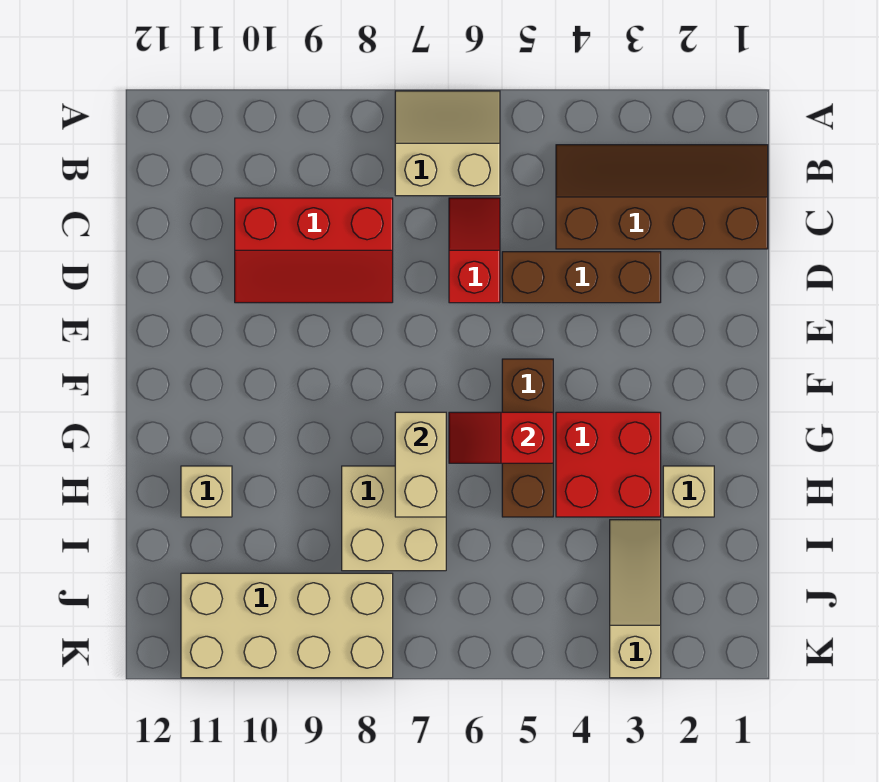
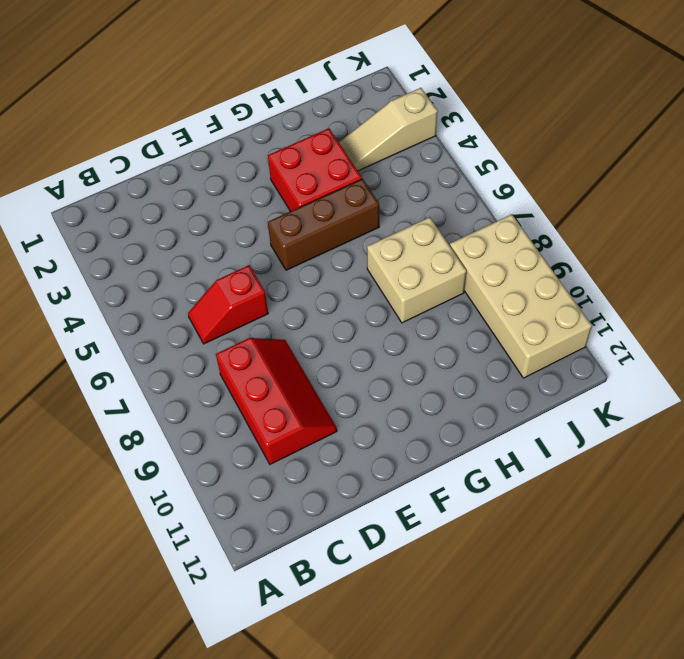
none -> tan 2x2 slope [395,91,500,196]
none -> brown 2x4 slope [556,145,768,249]
none -> brown 1x3 brick [502,252,661,303]

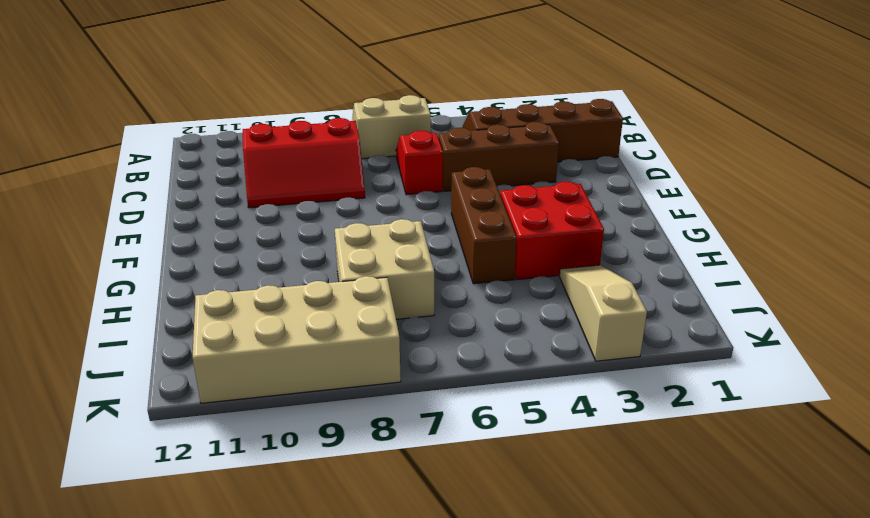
none -> tan 1x1 brick [663,466,714,517]
none -> tan 1x1 brick [181,466,232,517]
none -> red 1x2 slope [449,412,553,463]

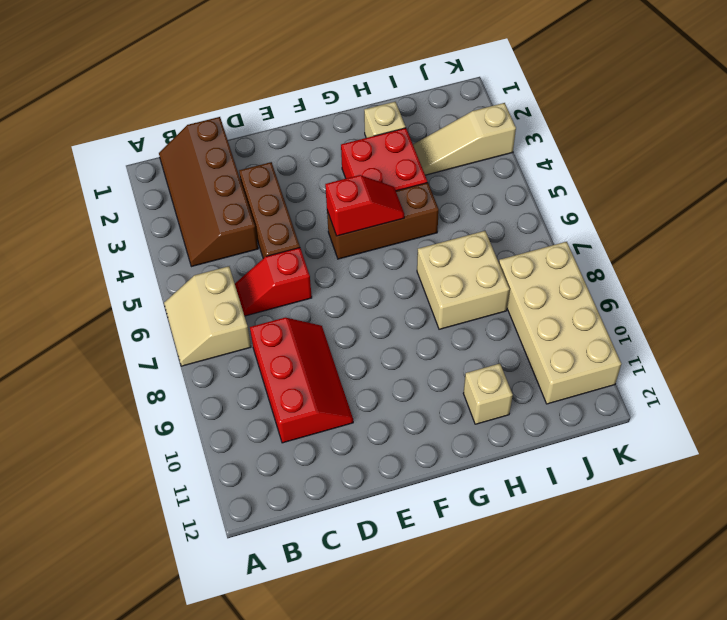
red 1x2 slope [325,175,404,236] -> red 1x2 slope turned to [449,412,553,463]
none -> tan 1x2 brick [395,412,446,517]

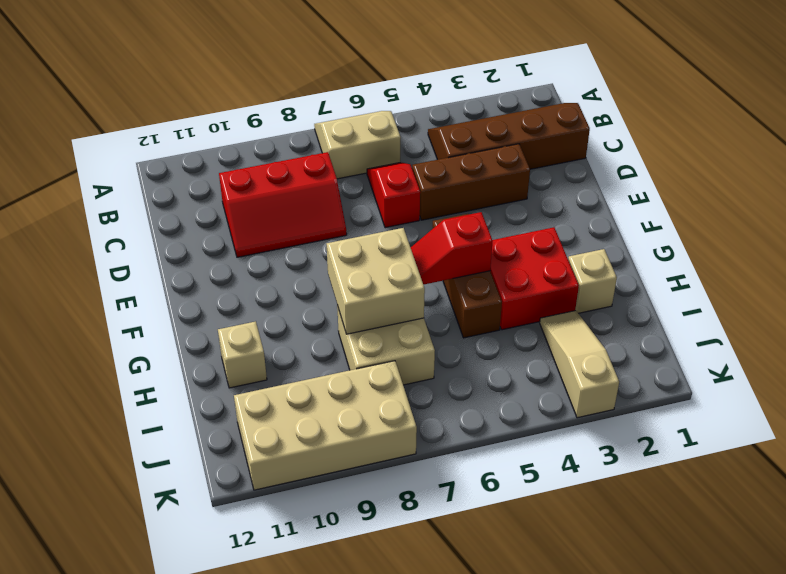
tan 2x2 brick [327,228,425,334] -> tan 1x2 brick [395,412,446,517]

